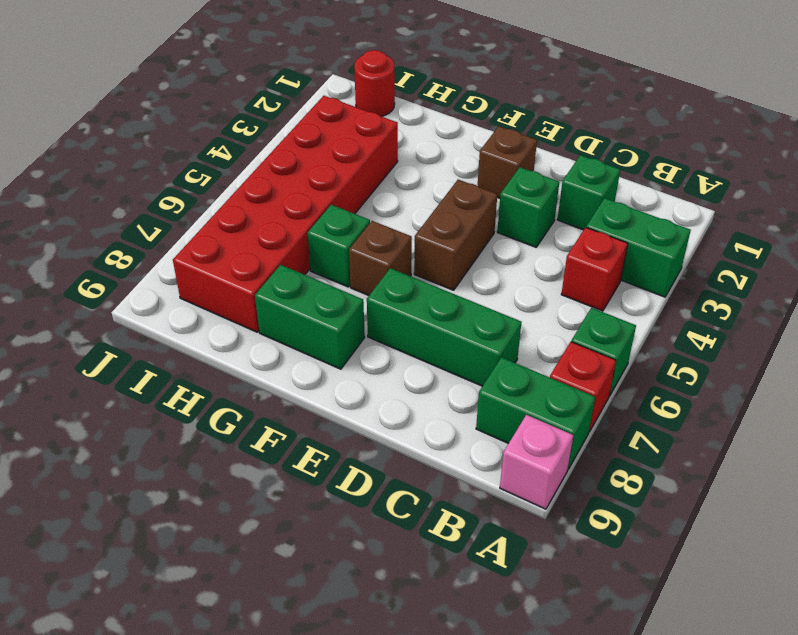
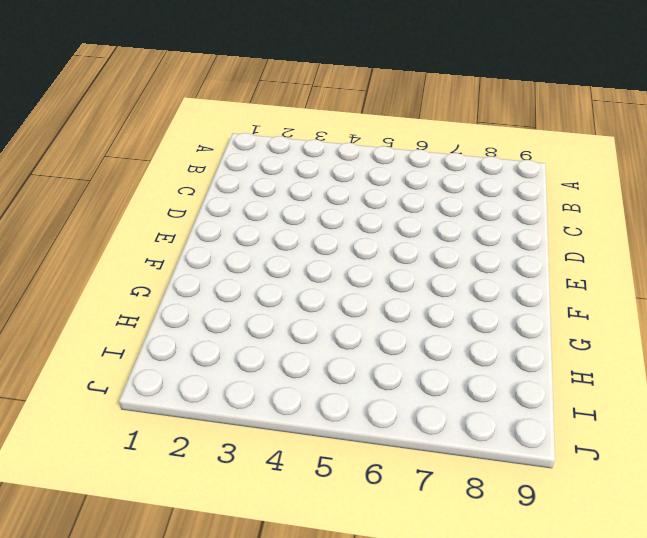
none -> green 1x2 brick [586,198,691,297]
none -> green 1x1 brick [571,308,636,396]
none -> red 1x1 brick [550,342,616,432]

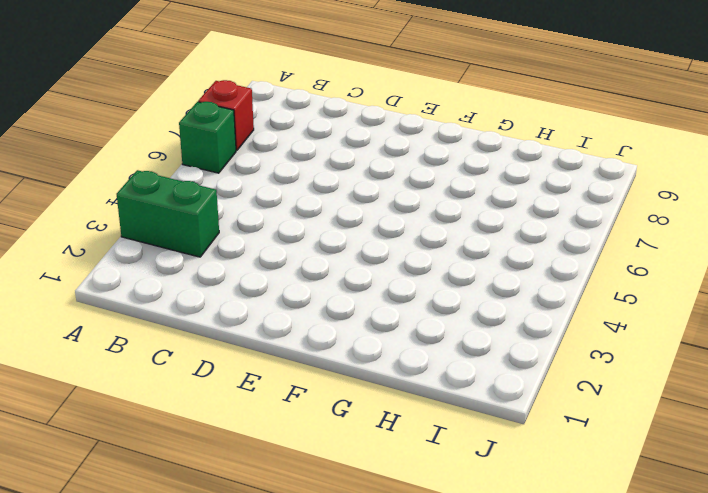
none -> green 1x2 brick [476,357,595,469]
none -> pink 1x1 brick [500,415,573,509]
none -> red 1x1 brick [561,227,628,311]

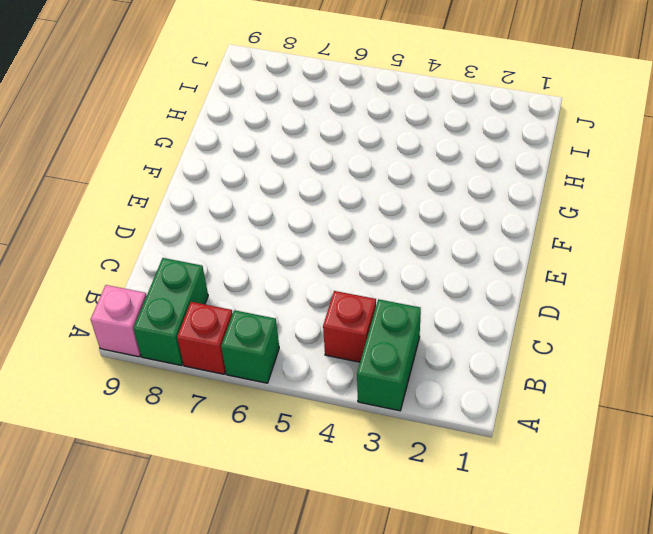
none -> green 1x1 brick [557,155,620,230]
none -> green 1x3 brick [367,268,522,386]
none -> green 1x1 brick [497,167,559,247]

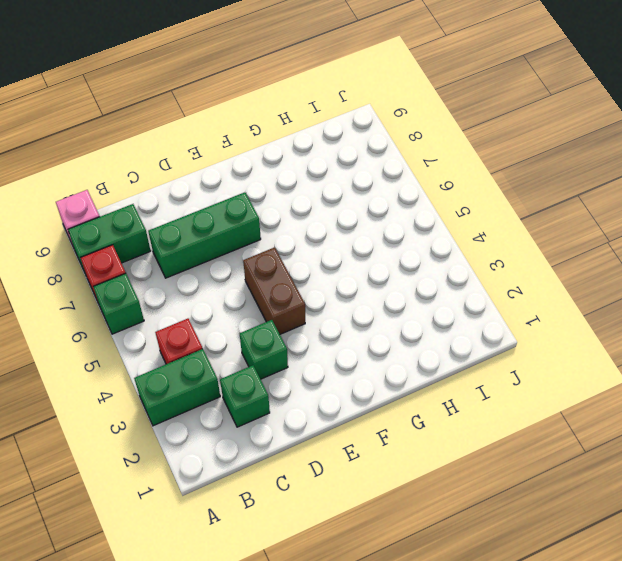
none -> brown 1x1 brick [478,126,537,198]
none -> brown 1x1 brick [349,221,412,295]
none -> green 1x2 brick [255,265,365,369]

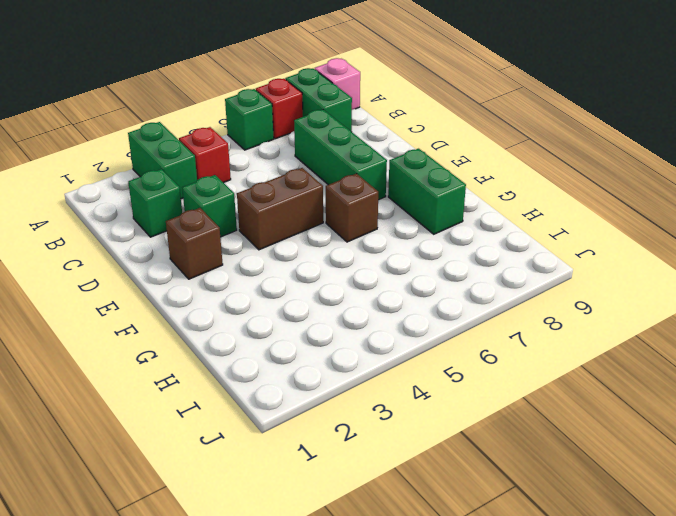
none -> green 1x1 brick [308,205,370,287]
none -> red 2x6 brick [173,96,398,332]
none -> red 1x1 round brick [354,50,395,116]

